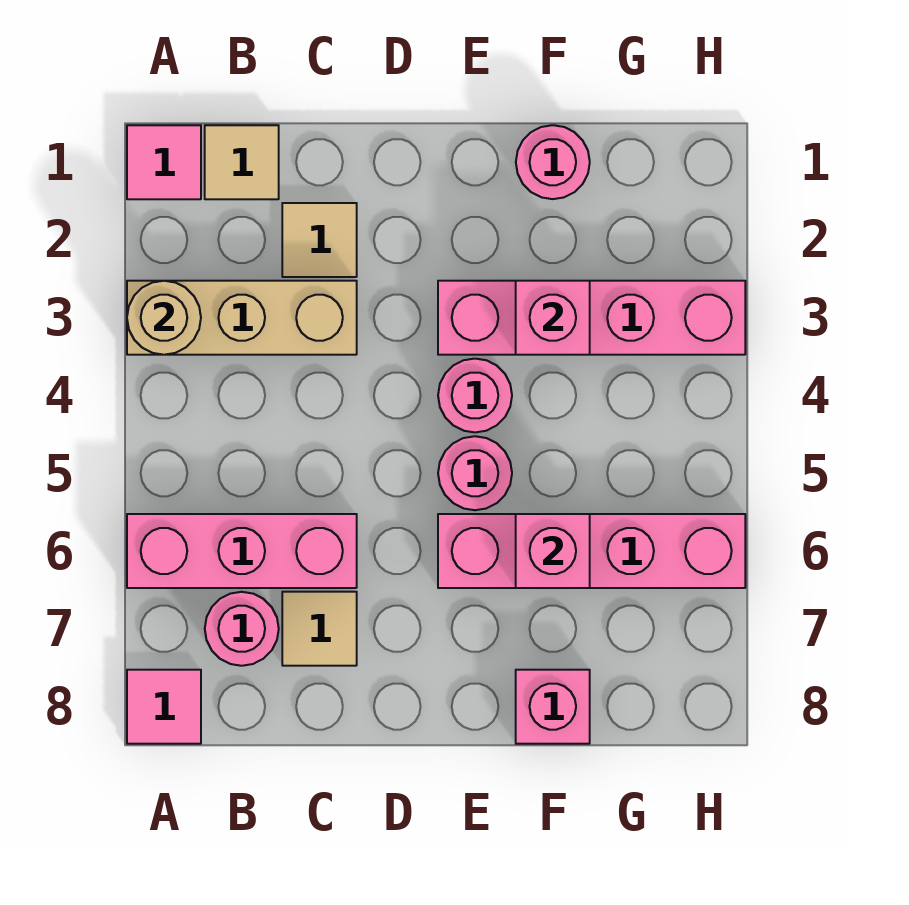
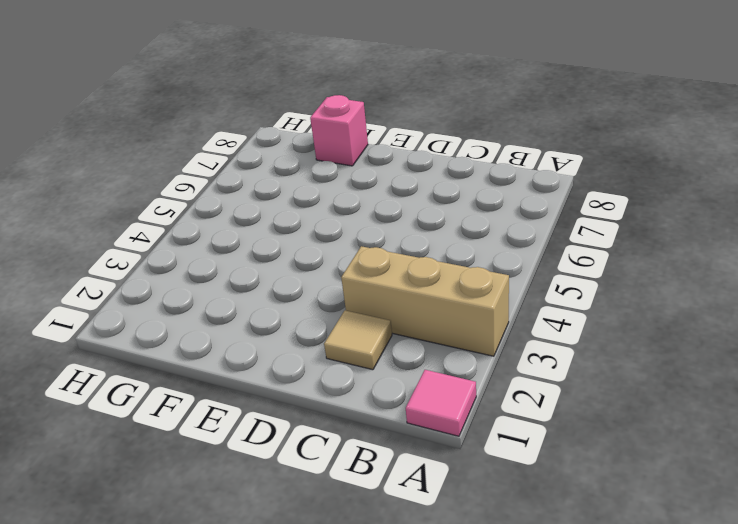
none -> pink 1x3 brick [127,514,357,588]
none -> pink 1x1 tile [127,670,201,744]
none -> tan 1x1 tile [205,125,279,199]

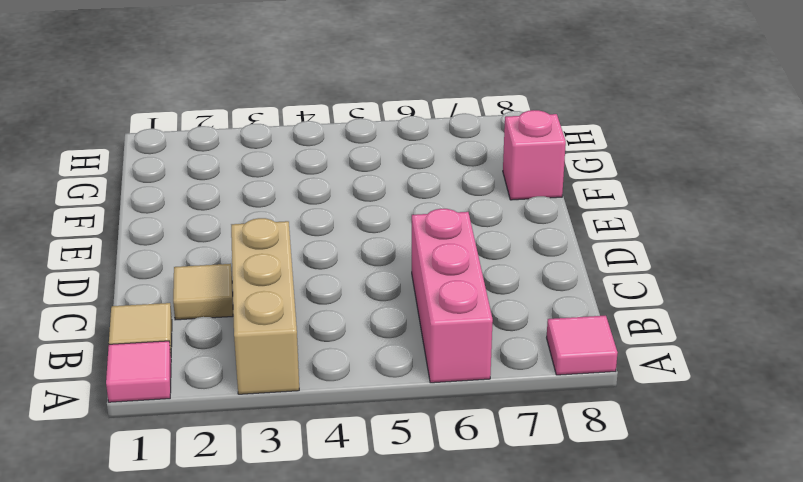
none -> pink 1x1 round brick [205,592,279,666]
none -> tan 1x1 tile [282,592,357,666]
none -> pink 1x4 brick [438,281,745,355]

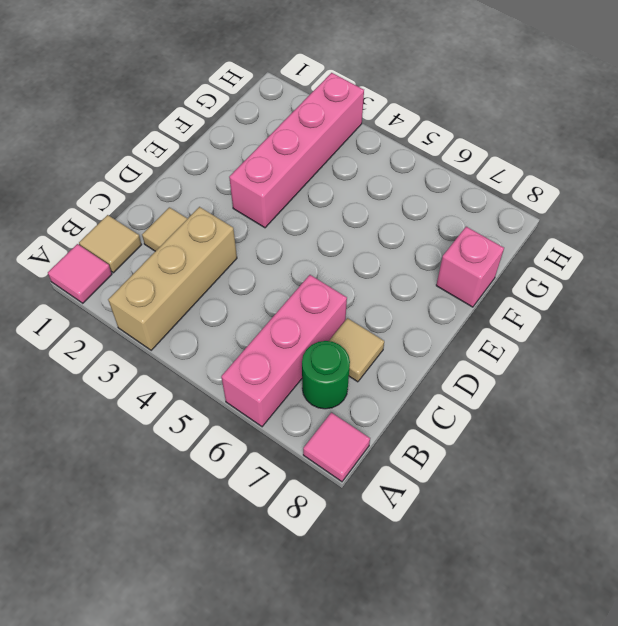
green 1x1 round brick [302,341,350,409] -> pink 1x1 round brick [205,592,279,666]
none -> pink 1x1 round brick [438,359,512,432]
none -> pink 1x1 round brick [438,436,512,510]
none -> pink 1x4 brick [438,514,745,588]

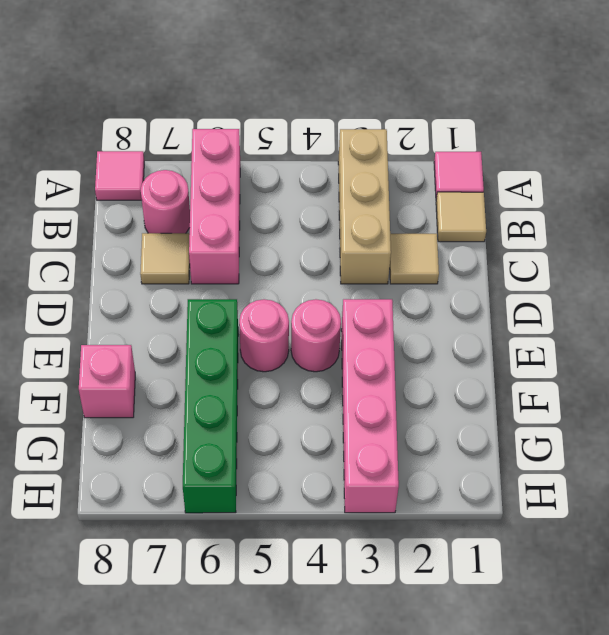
green 1x4 brick [183,299,238,513] -> pink 1x4 brick [438,514,745,588]
none -> pink 1x1 round brick [516,125,590,199]
none -> tan 1x1 round brick [127,281,201,355]
none -> pink 1x1 brick [516,281,590,355]

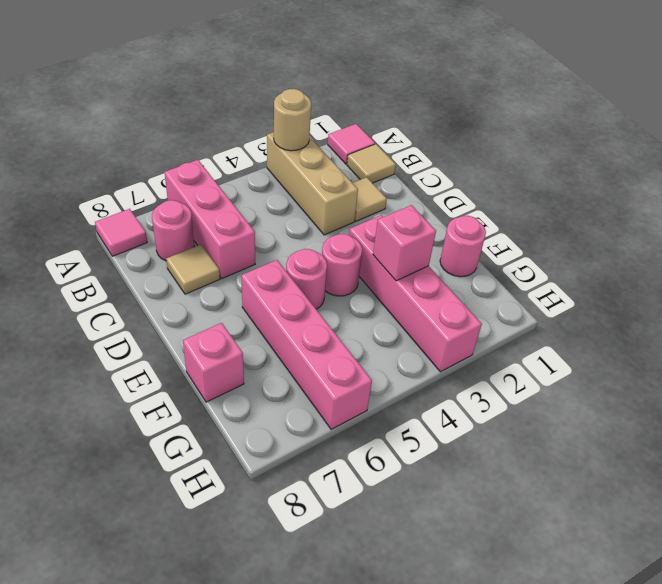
none -> pink 1x1 brick [516,514,590,588]

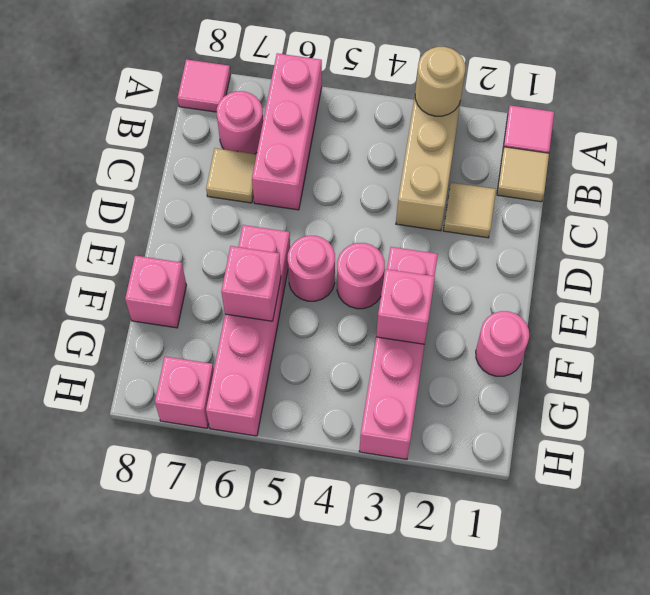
pink 1x1 brick [155,357,214,428] -> none

